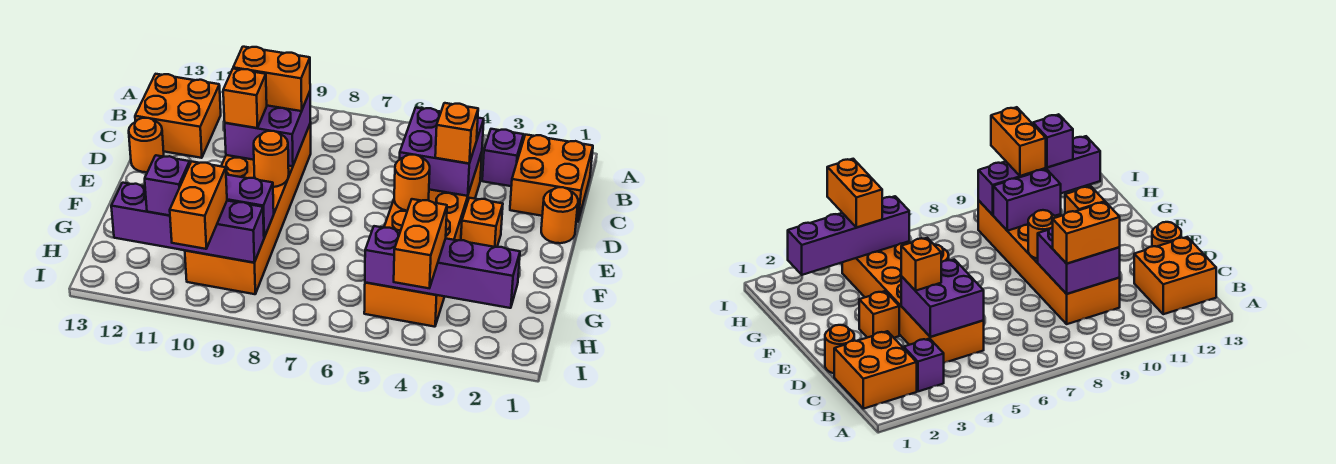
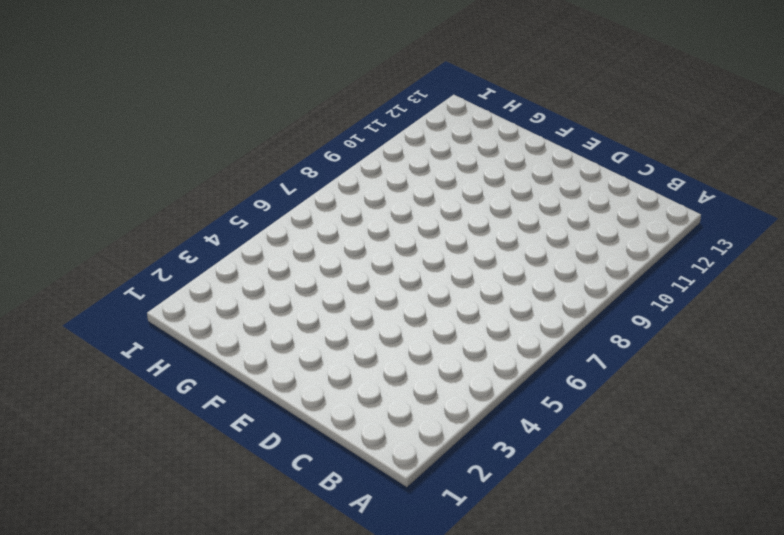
none -> orange 2x2 brick [510,135,593,222]
none -> purple 1x1 brick [482,129,524,186]
none -> orange 2x2 brick [135,74,221,158]

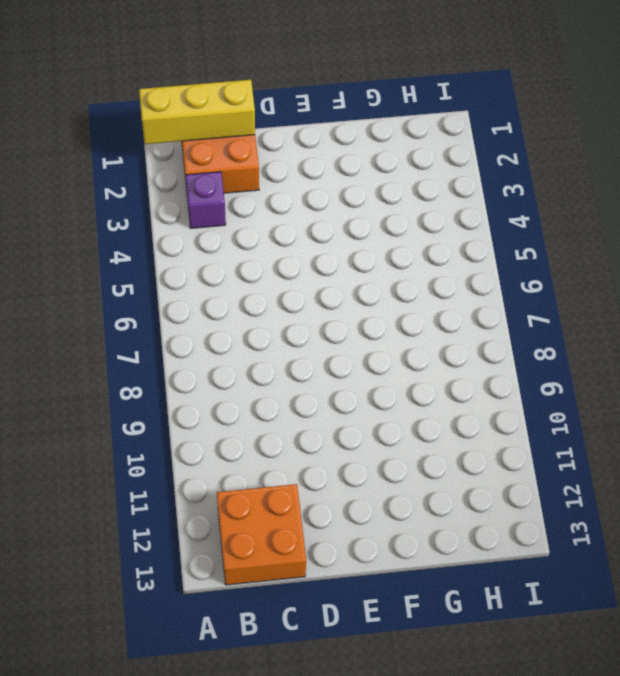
yellow 1x3 brick [139,80,255,144] -> none
none -> orange 2x6 brick [364,152,482,327]
none -> orange 2x6 brick [185,123,311,294]
none -> orange 1x1 round brick [541,187,578,243]

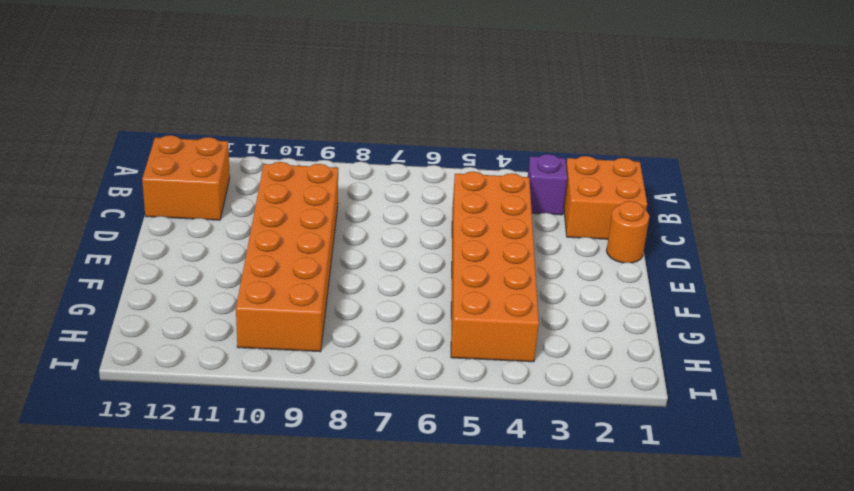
none -> orange 1x1 round brick [129,118,164,172]
none -> orange 1x1 brick [461,198,503,247]
none -> purple 2x2 brick [400,108,484,196]

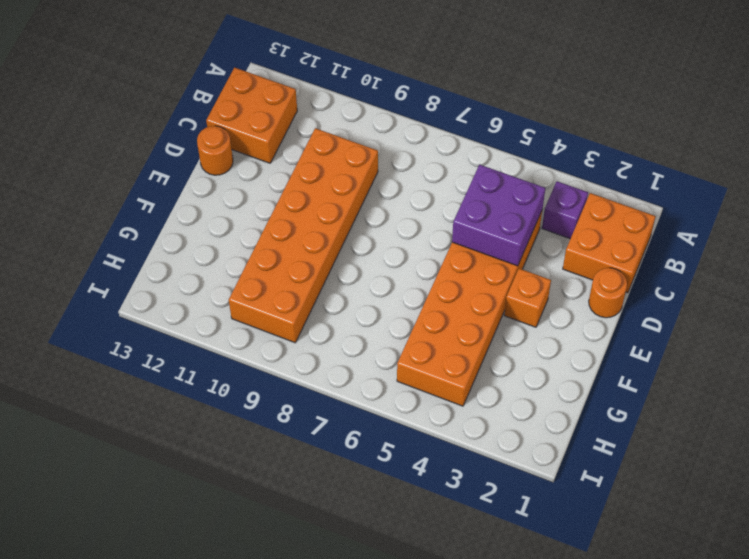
none -> purple 2x2 brick [225,92,310,166]
none -> orange 1x1 round brick [394,155,430,211]
none -> orange 1x1 round brick [254,131,289,187]

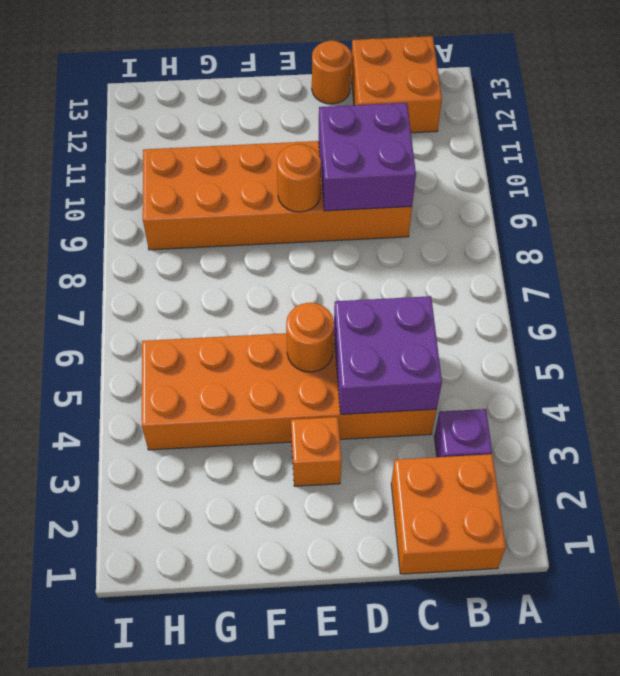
none -> orange 1x1 round brick [541,187,578,243]
none -> purple 1x2 brick [226,175,274,237]
none -> purple 1x4 brick [365,226,520,308]

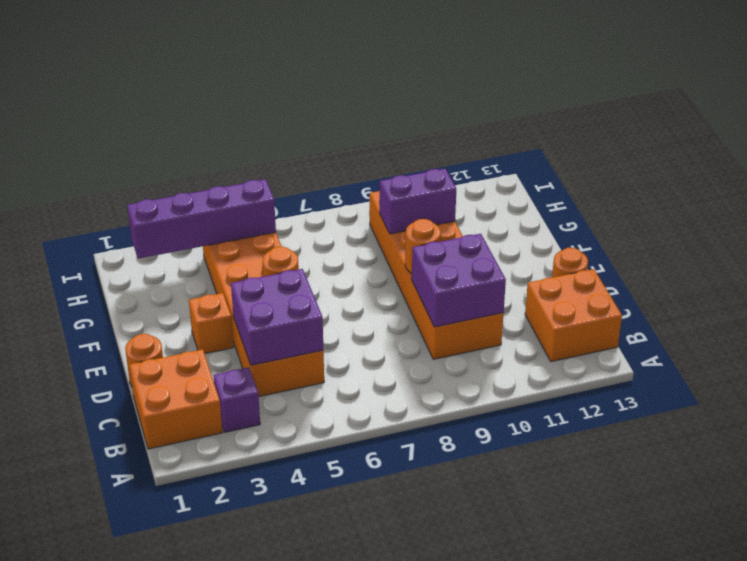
none -> purple 1x4 brick [111,183,264,263]
none -> orange 1x2 brick [233,47,310,111]
none -> orange 1x1 brick [435,103,478,163]

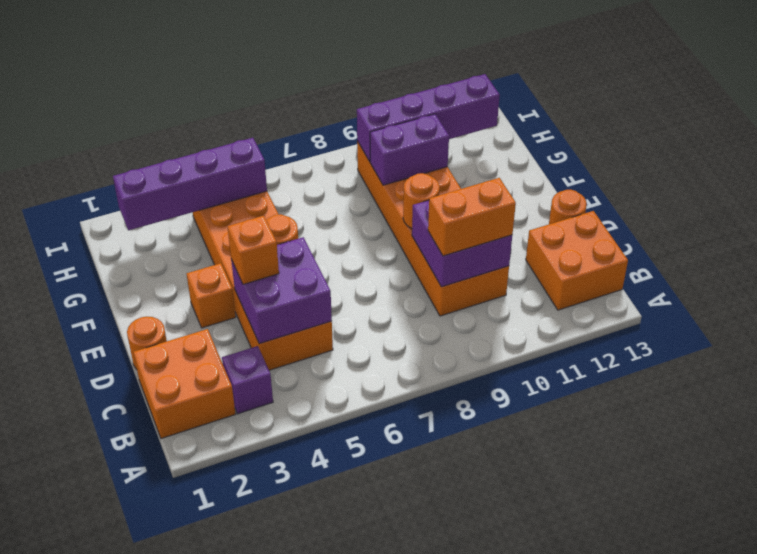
none -> orange 1x1 brick [223,69,267,128]
none -> orange 1x2 brick [394,199,447,288]
none -> orange 1x2 brick [170,162,227,249]

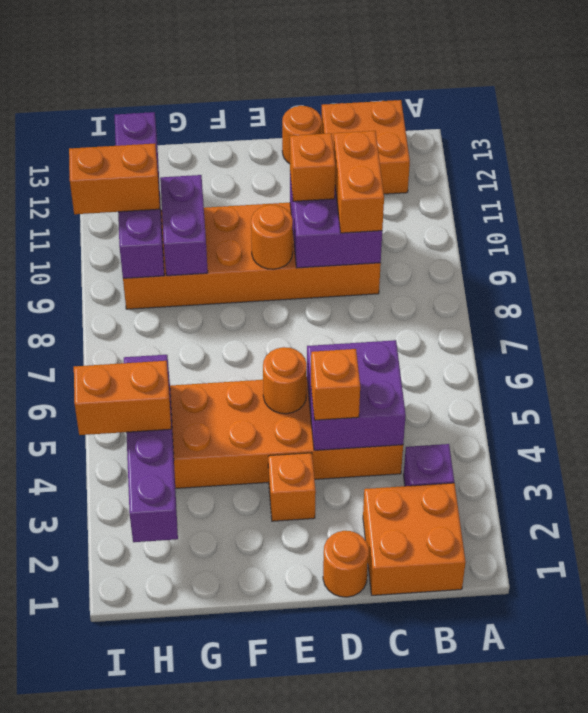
none -> purple 1x1 brick [145,155,190,216]

